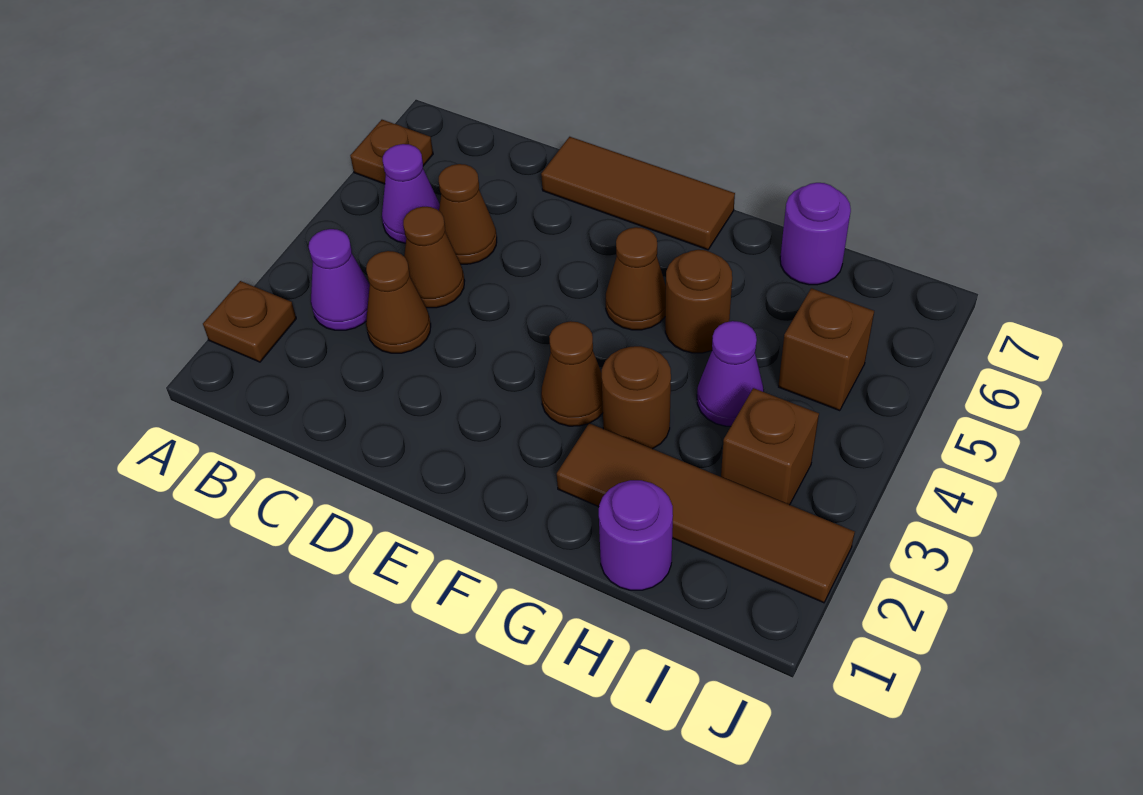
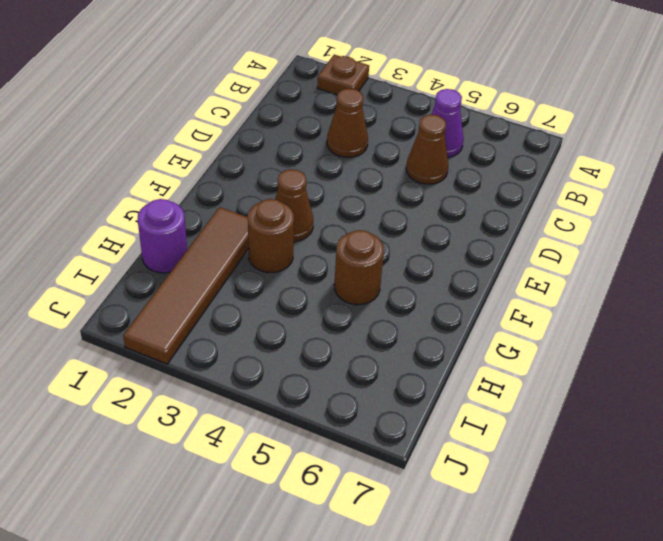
none -> brown 1x1 plate [350,120,433,184]
none -> purple 1x1 cone [309,229,370,330]
none -> brown 1x1 cone [403,207,465,308]

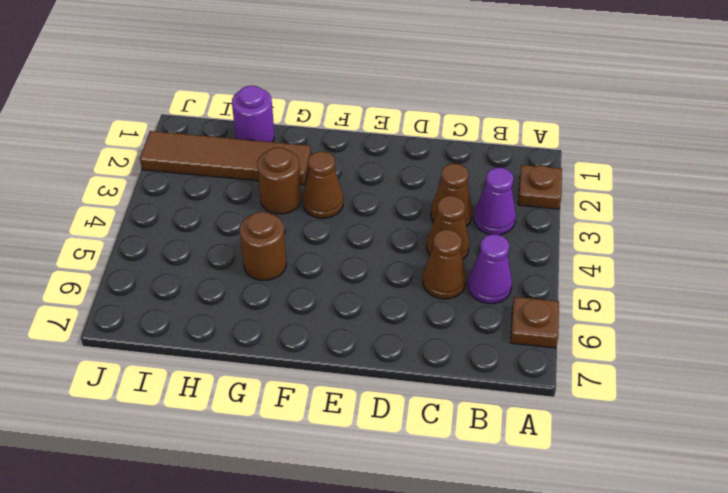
none -> brown 1x3 tile [541,137,735,250]
none -> brown 1x1 cone [606,227,666,330]
none -> purple 1x1 cone [697,321,764,426]

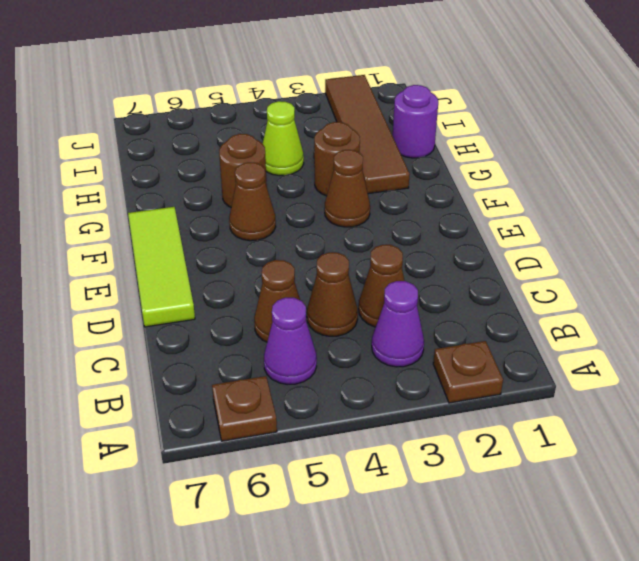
lime 1x3 tile [128,207,195,327] -> brown 1x3 tile [541,137,735,250]
lime 1x1 cone [263,101,304,176] -> purple 1x1 cone [697,321,764,426]
none -> purple 1x1 round brick [780,183,851,285]
none -> brown 1x1 brick [721,388,819,505]
none -> brown 1x1 brick [778,288,874,411]

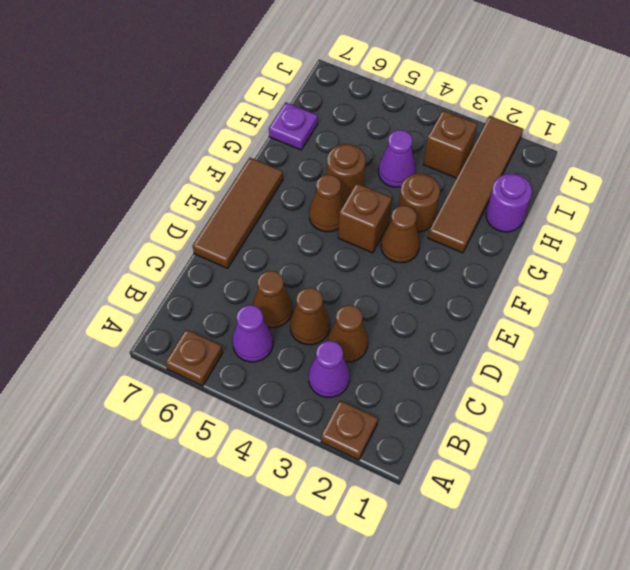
brown 1x1 brick [338,183,392,253] -> brown 1x1 brick moved to [778,288,874,411]
purple 1x1 plate [269,102,318,150] -> purple 1x1 round brick [780,183,851,285]

